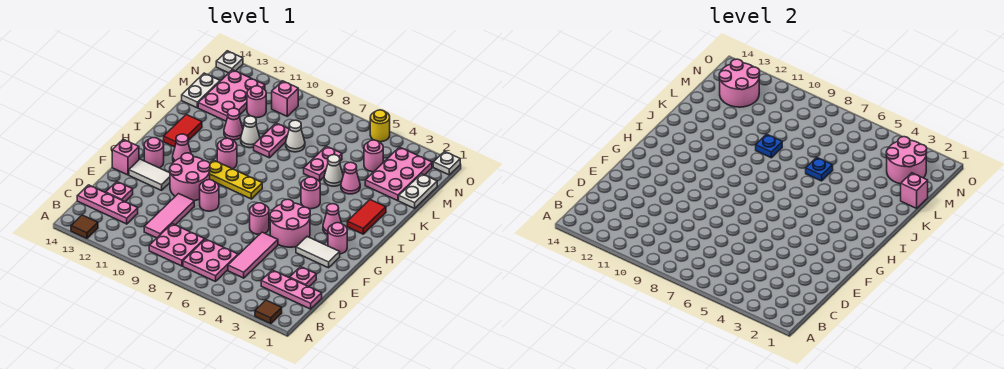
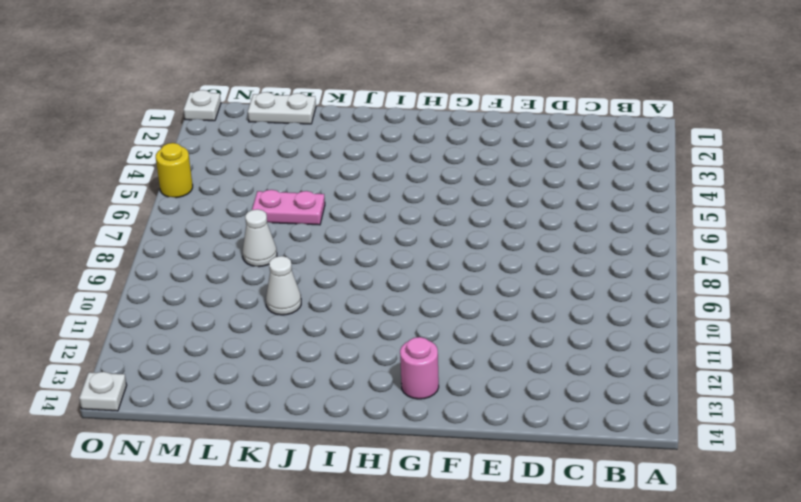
none -> brown 1x1 tile [255,300,282,324]
none -> brown 1x1 tile [71,215,98,239]
none -> pink 2x2 plate [183,239,238,282]
none -> pink 2x2 plate [149,224,205,266]

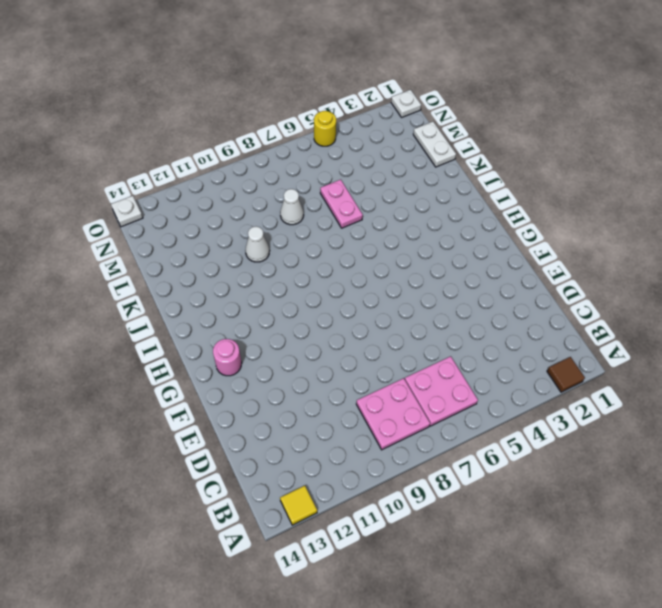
yellow 1x1 tile [280,486,317,525] -> brown 1x1 tile [71,215,98,239]
none -> pink 1x3 plate [261,270,322,309]
none -> pink 1x3 tile [228,232,278,278]
none -> pink 1x3 tile [144,194,194,238]
none -> pink 1x3 plate [77,185,138,224]

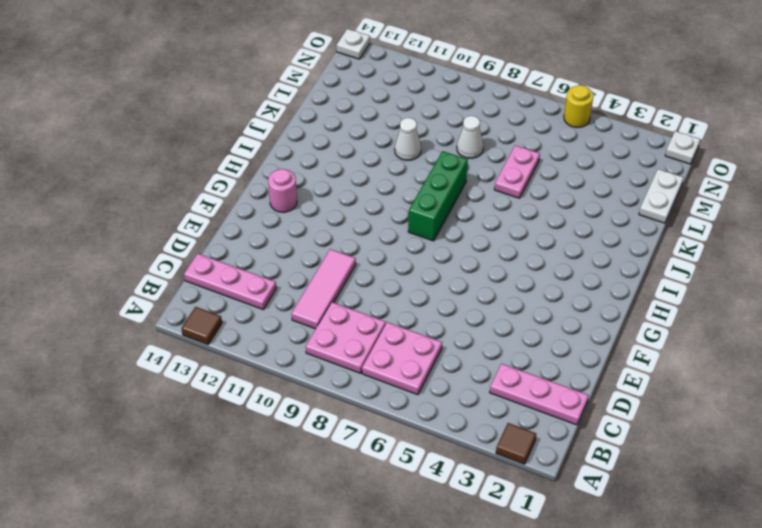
green 1x3 brick [408,151,468,241] -> yellow 1x3 plate [210,160,262,199]
none -> pink 1x3 tile [228,232,278,278]
none -> pink 1x1 plate [290,267,316,287]
none -> pink 1x1 plate [106,182,133,202]
none -> white 1x2 tile [296,237,340,268]

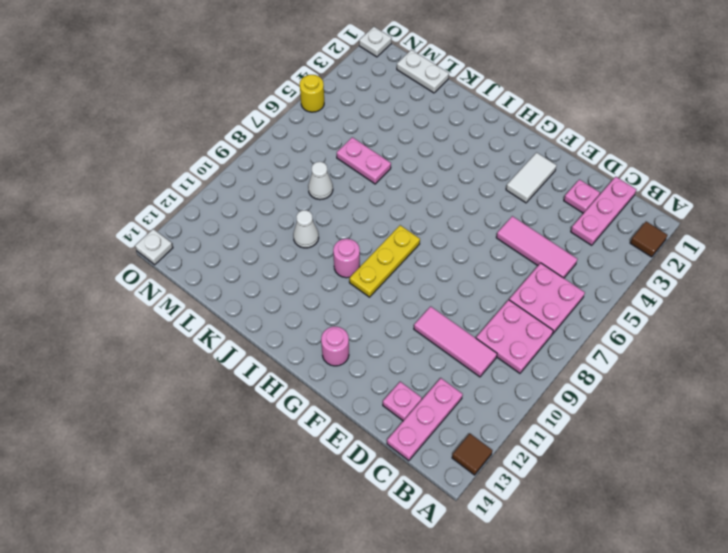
none -> pink 2x2 round brick [270,199,310,247]
none -> pink 1x1 round brick [250,203,269,235]
none -> pink 1x1 round brick [200,180,219,211]
none -> pink 2x2 round brick [170,153,210,201]

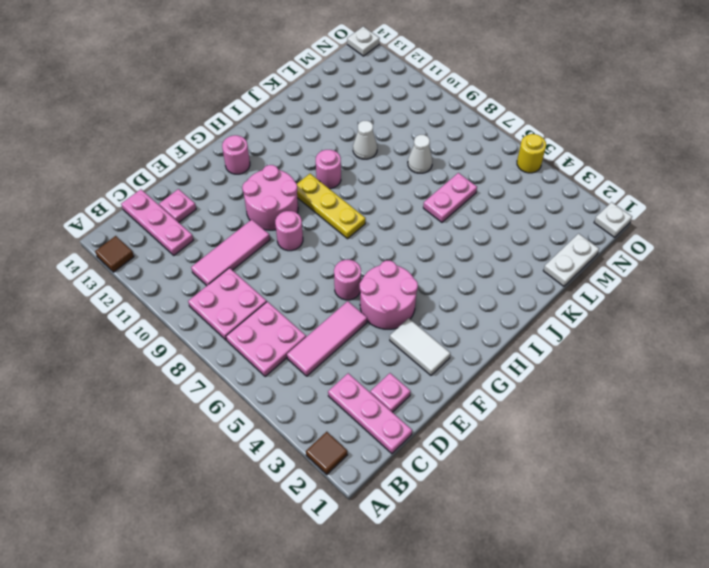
none -> white 1x2 tile [129,159,170,190]
none -> pink 1x1 brick [112,139,139,175]
none -> pink 1x1 round brick [328,223,347,254]
none -> pink 1x1 cone [323,204,341,234]

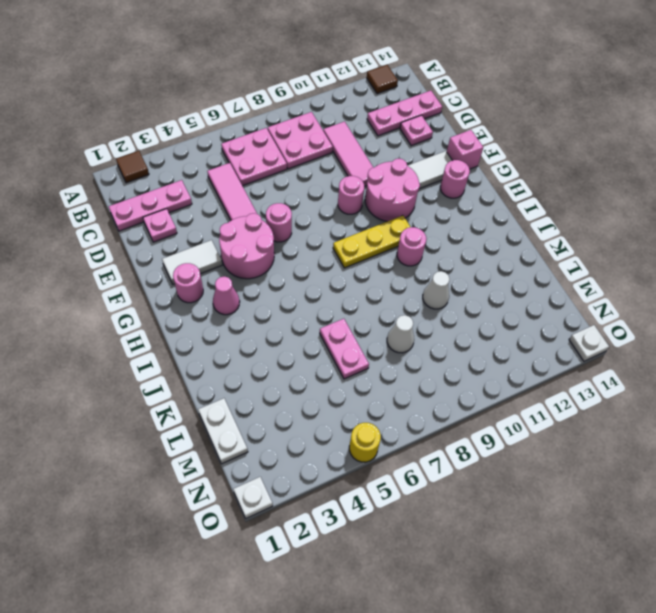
none -> pink 1x1 cone [173,134,191,162]
none -> red 1x2 tile [347,200,386,234]
none -> pink 1x1 round brick [301,177,320,209]
none -> red 1x2 tile [164,115,202,147]

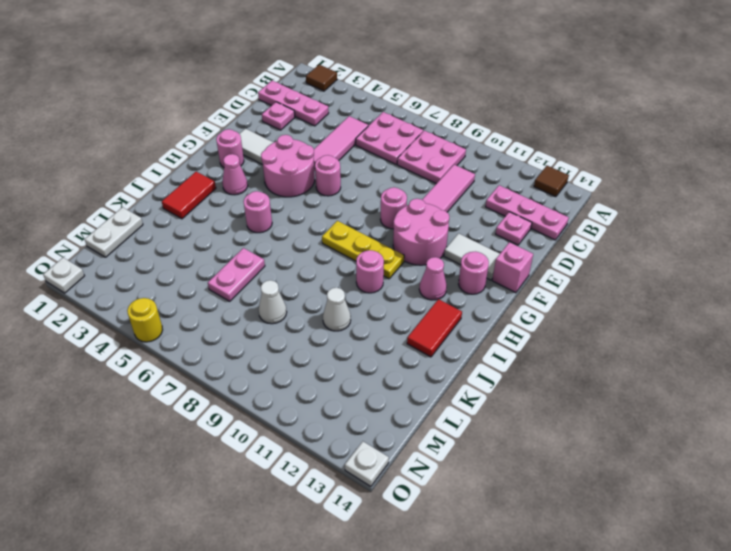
none -> pink 1x1 cone [341,162,360,194]
none -> white 1x1 cone [324,155,343,186]
none -> pink 1x2 plate [254,123,289,158]
none -> pink 1x1 cone [224,108,243,140]

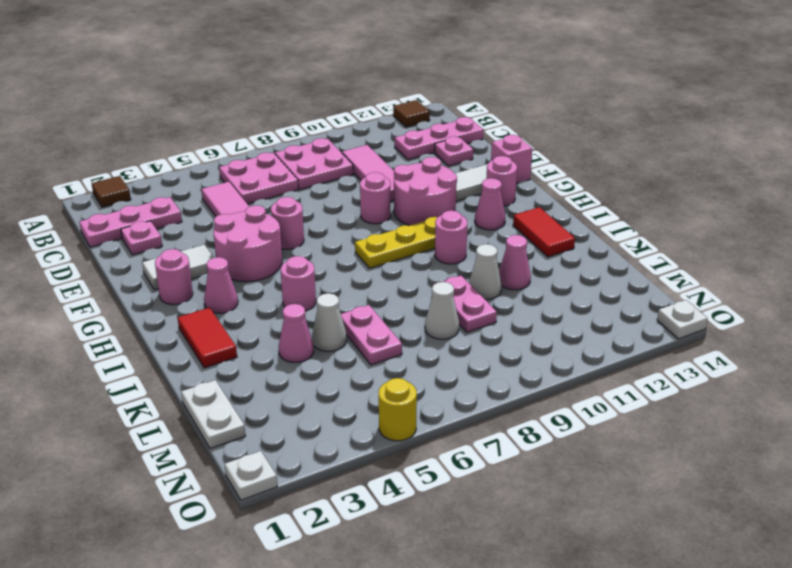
none -> pink 2x3 plate [365,147,432,201]
none -> pink 2x3 plate [198,70,265,121]
none -> white 1x2 plate [182,73,220,108]
none -> pink 1x1 round brick [364,140,383,172]

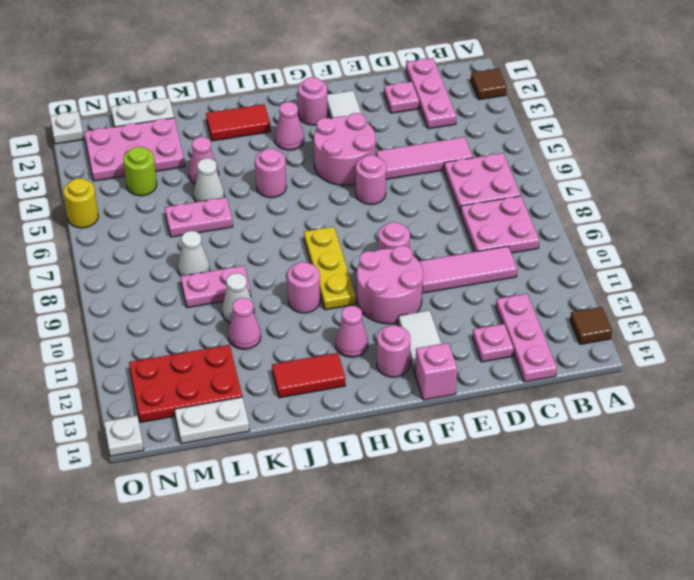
red 2x3 plate [129,345,242,422] -> pink 2x3 plate [198,70,265,121]
lime 1x1 round brick [124,147,157,196] -> pink 1x1 round brick [364,140,383,172]
none -> pink 1x1 round brick [247,86,266,118]
none -> pink 1x1 brick [272,81,298,116]
none -> blue 1x1 plate [806,157,833,181]
none -> blue 1x1 plate [756,134,782,158]

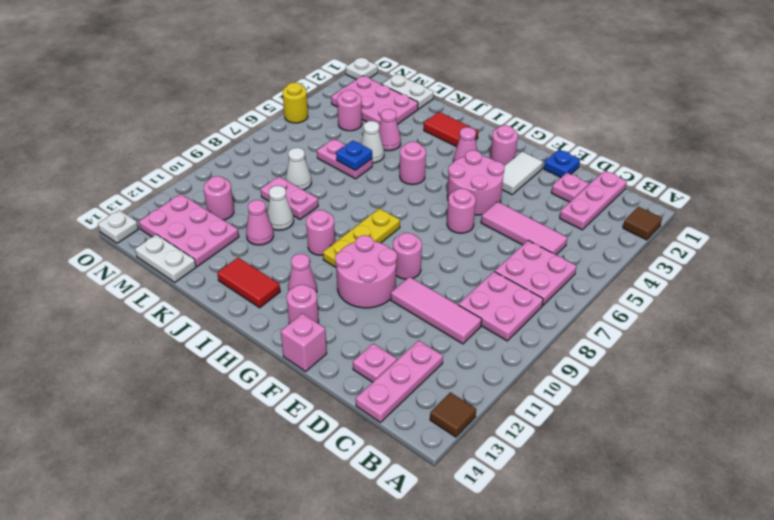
blue 1x1 plate [544,150,580,177] -> blue 1x1 plate moved to [756,134,782,158]
none -> white 1x2 tile [129,159,170,190]
none -> pink 1x1 brick [272,81,298,116]
none -> pink 1x1 brick [901,173,928,208]
none -> pink 2x2 round brick [886,137,927,184]

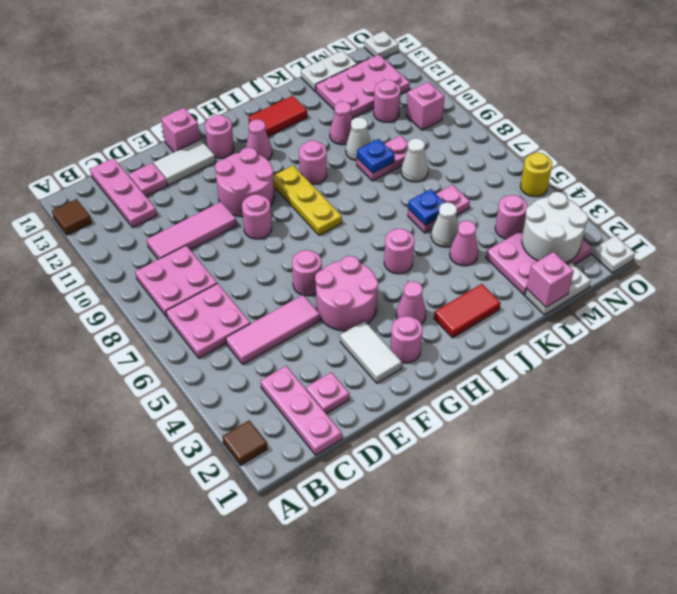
white 1x2 tile [154,140,215,185] -> white 1x2 tile turned to [129,159,170,190]
white 2x2 round brick [522,192,588,263] -> pink 2x2 round brick [886,137,927,184]
none -> pink 2x2 round brick [719,59,760,107]

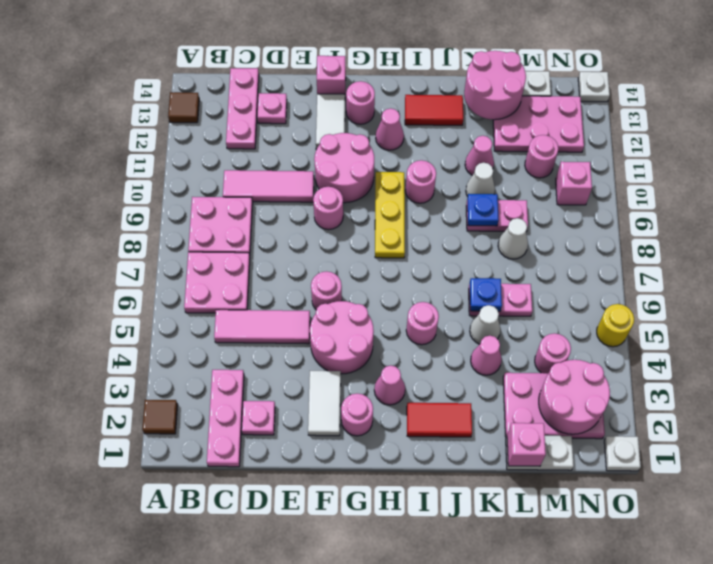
pink 2x2 round brick [464,51,526,120] -> pink 2x2 round brick moved to [719,59,760,107]

